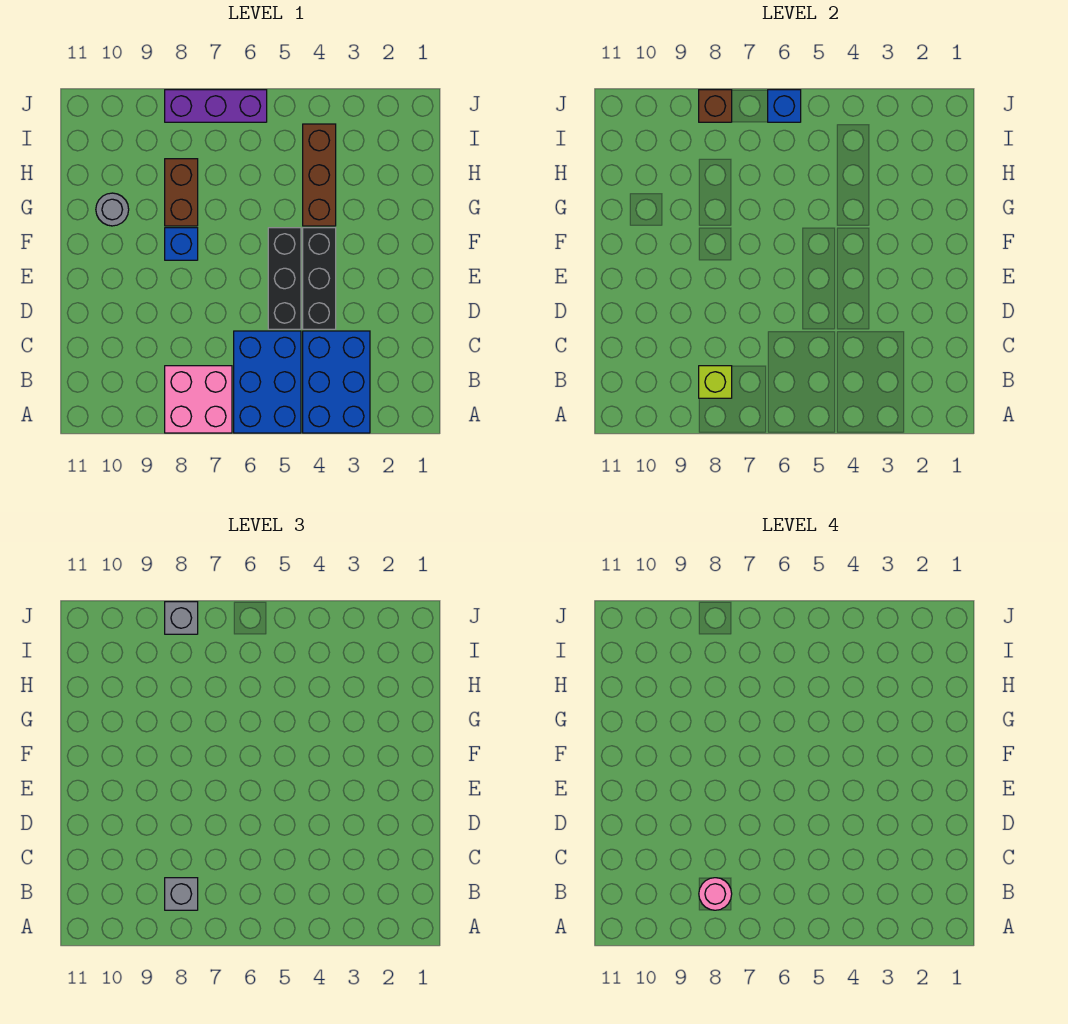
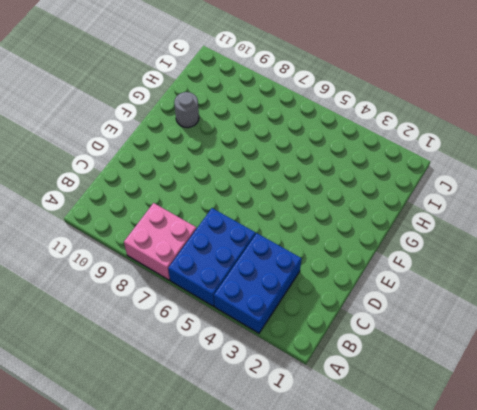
none -> black 1x3 brick [303,228,336,329]
none -> black 1x3 brick [268,228,301,329]
none -> blue 1x1 brick [165,228,198,260]

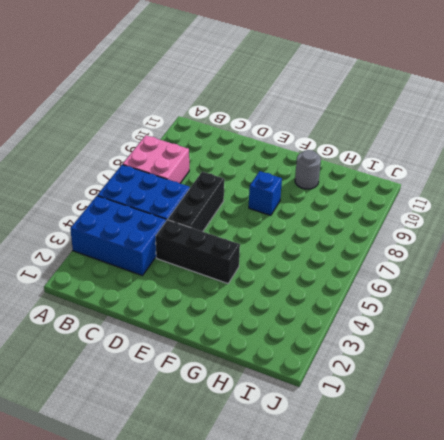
black 1x3 brick [168,171,224,231] -> black 1x3 brick turned to [268,228,301,329]
none -> brown 1x3 brick [303,124,336,226]
none -> brown 1x2 brick [165,159,198,226]
none -> purple 1x3 brick [165,90,267,122]

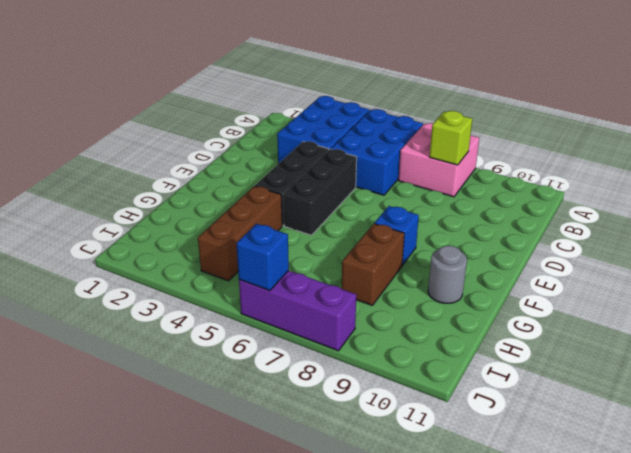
none -> brown 1x1 brick [699,90,732,122]
none -> grey 1x1 brick [165,878,198,910]
none -> grey 1x1 brick [165,602,198,634]

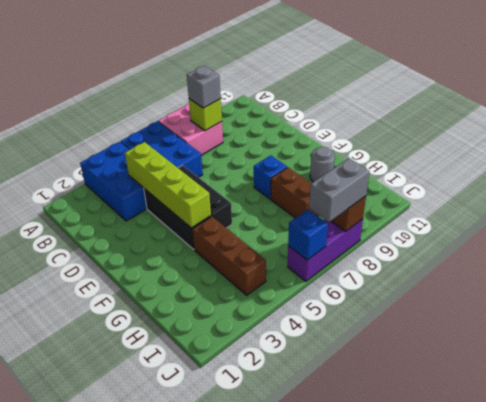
lime 1x4 brick [125,142,211,228] -> none
grey 1x2 brick [309,158,370,222] -> grey 1x1 brick [165,602,198,634]
none -> pink 1x1 round brick [699,878,732,910]

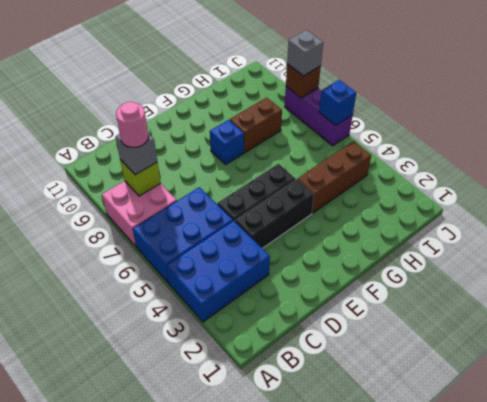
none -> grey 1x1 round brick [96,193,129,226]

